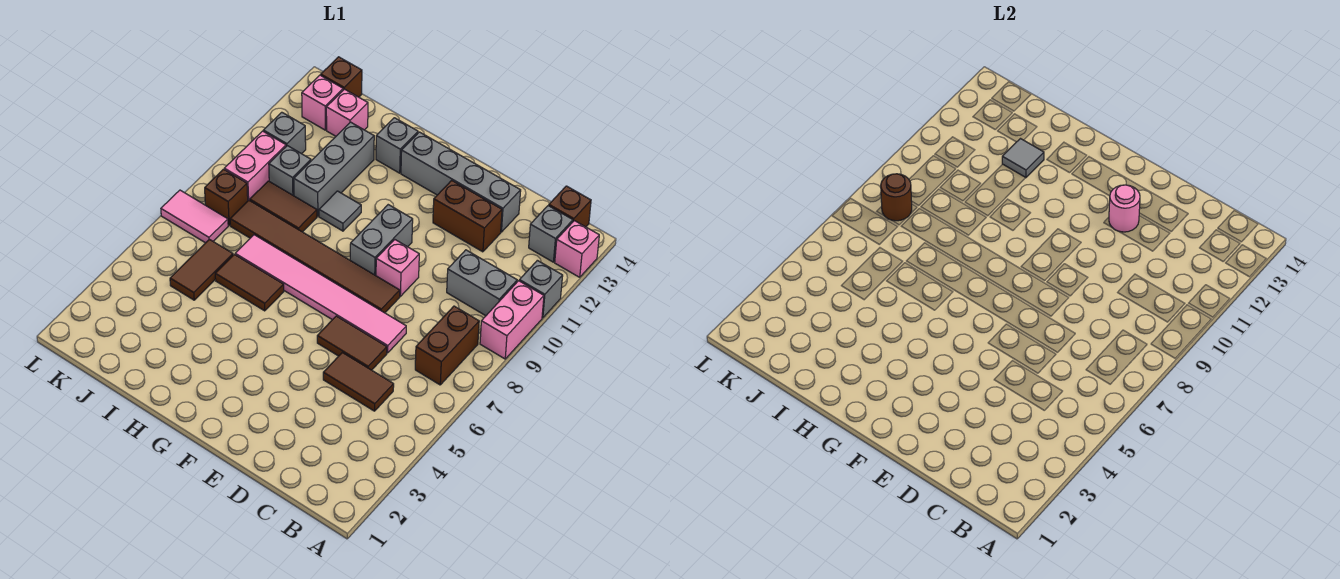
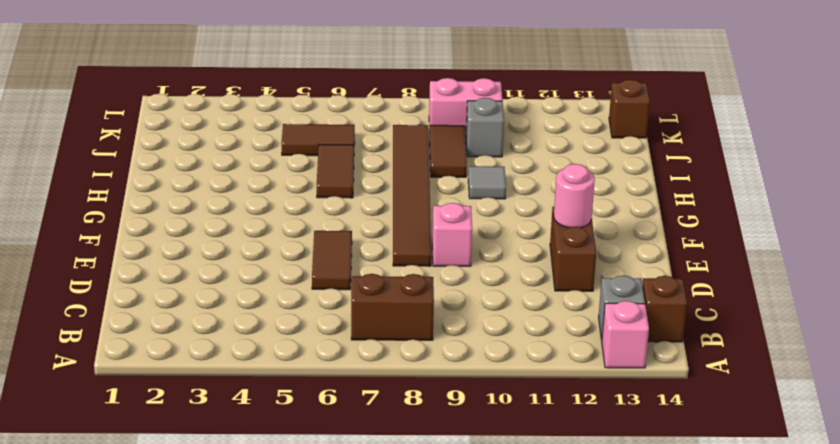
none -> pink 1x2 brick [480,281,544,359]
none -> grey 1x1 brick [519,260,563,318]
none -> grey 1x2 brick [447,250,517,316]
none -> brown 1x2 tile [323,352,394,411]

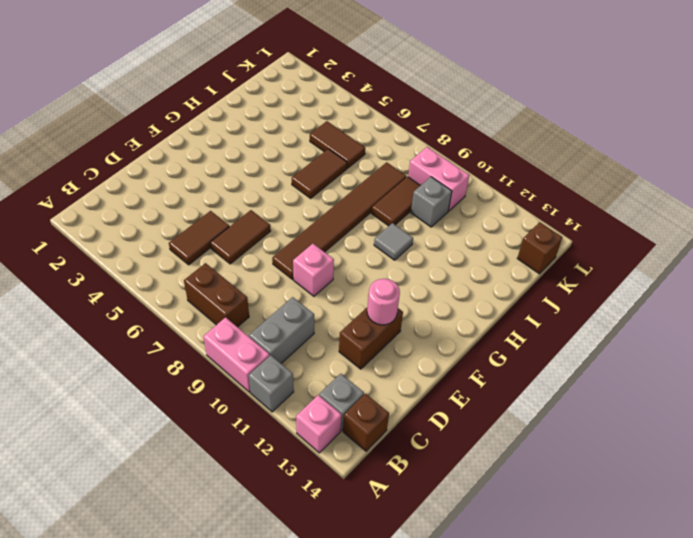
none -> pink 1x6 tile [235,235,406,353]
none -> grey 1x4 brick [401,132,521,232]
none -> grey 1x2 brick [350,205,413,276]
none -> grey 1x1 brick [376,118,418,173]

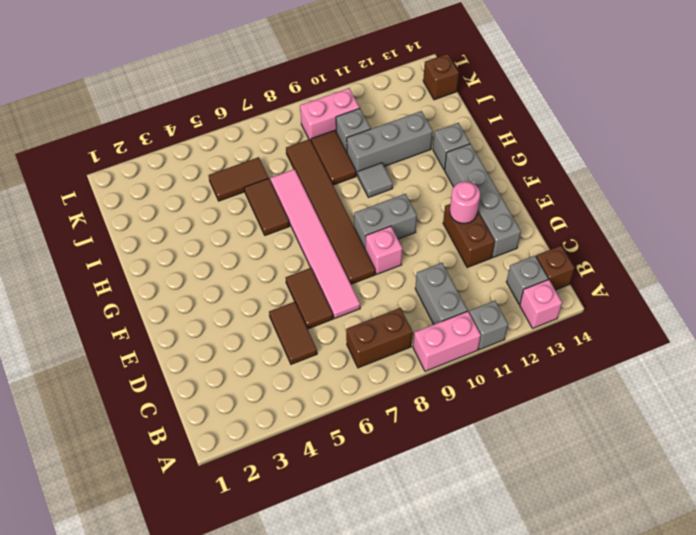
none -> pink 1x1 brick [326,89,368,136]
none -> pink 1x2 tile [161,190,228,243]
none -> brown 1x1 brick [205,169,248,225]
none -> grey 1x1 brick [263,112,306,154]

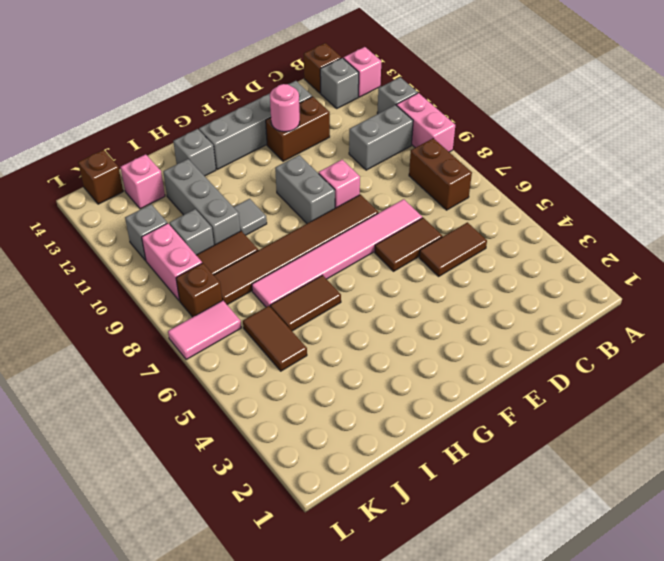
none -> pink 1x1 brick [302,75,343,130]
none -> grey 1x1 tile [1002,139,1044,178]
none -> brown 1x1 round brick [881,174,912,221]

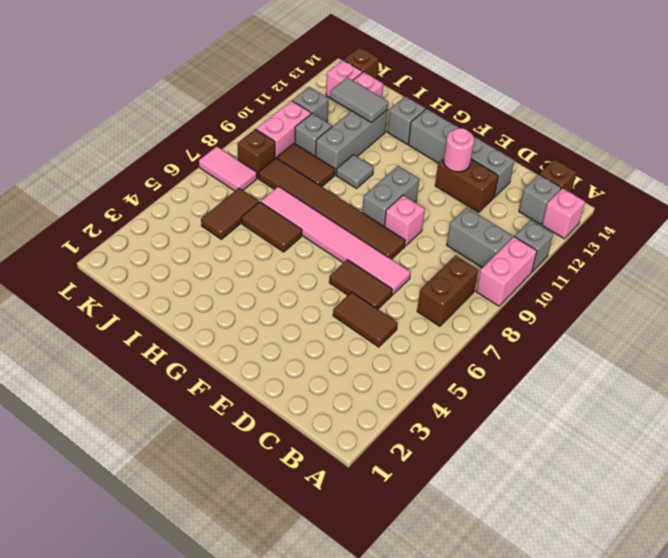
grey 1x2 tile [330,77,388,123] -> grey 1x1 tile [1002,139,1044,178]
none -> brown 1x1 round brick [881,174,912,221]

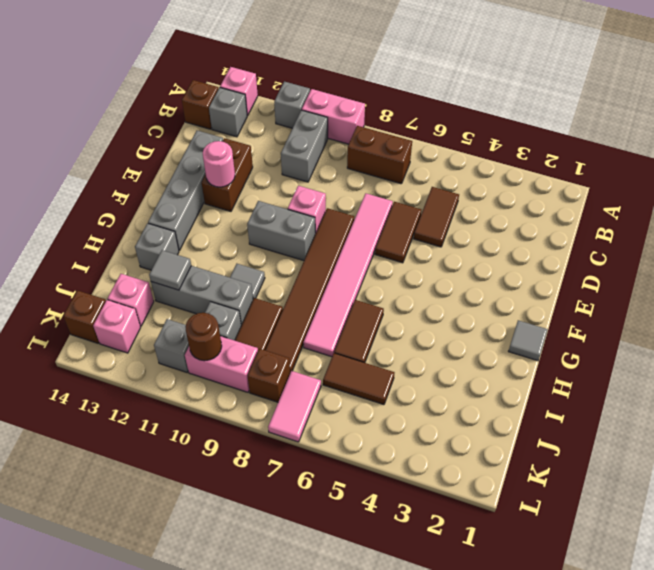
grey 1x1 tile [508,320,548,361] -> none
brown 1x1 round brick [185,313,222,361] -> brown 1x1 round brick moved to [881,174,912,221]

